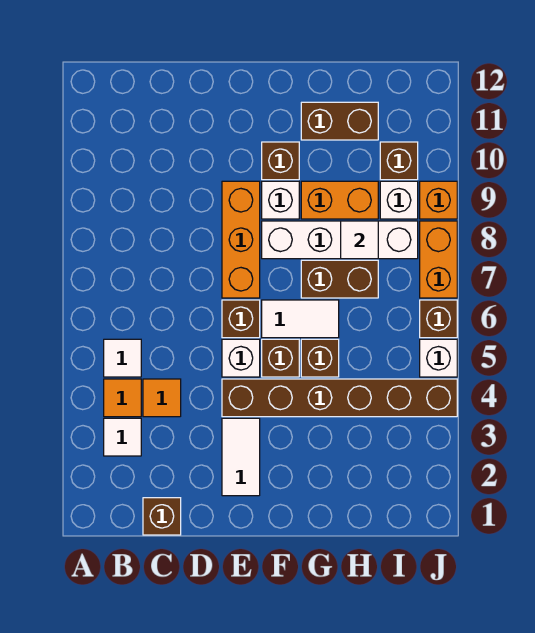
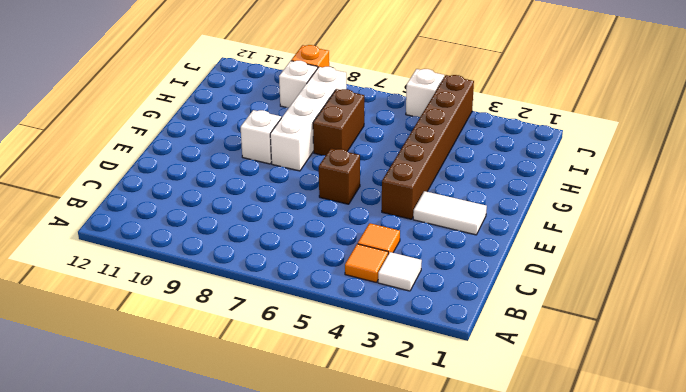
none -> white 1x1 tile [104,339,141,377]
none -> brown 1x1 brick [143,498,181,535]
none -> white 1x1 brick [222,339,260,377]

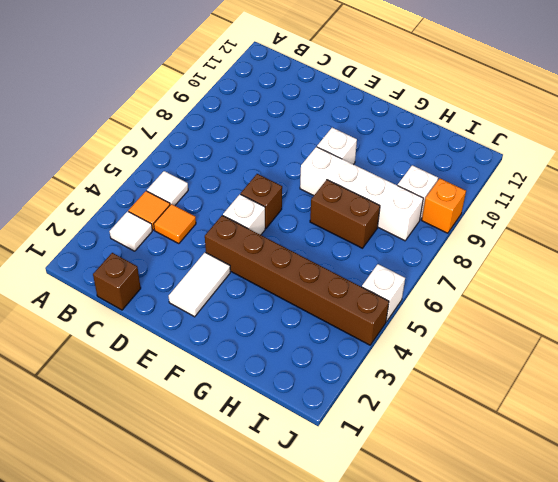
none -> orange 1x3 brick [222,181,260,298]
none -> brown 1x1 brick [262,339,299,377]
none -> white 1x2 tile [262,300,339,338]

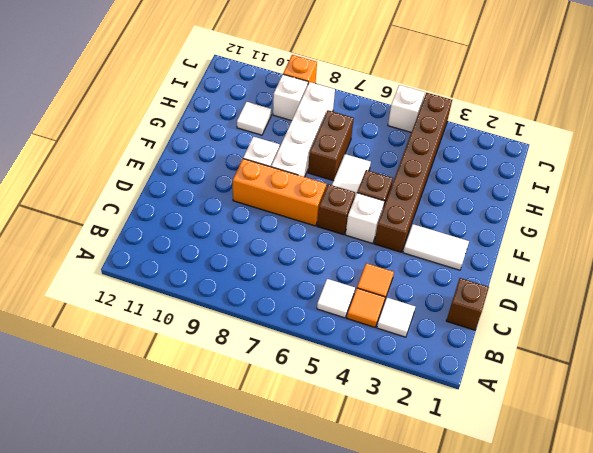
white 1x1 tile [237,102,271,135] -> white 1x1 tile moved to [341,221,378,259]
none -> brown 1x1 brick [262,142,299,180]
none -> brown 1x1 brick [301,339,339,377]
none -> orange 1x2 brick [301,181,378,219]

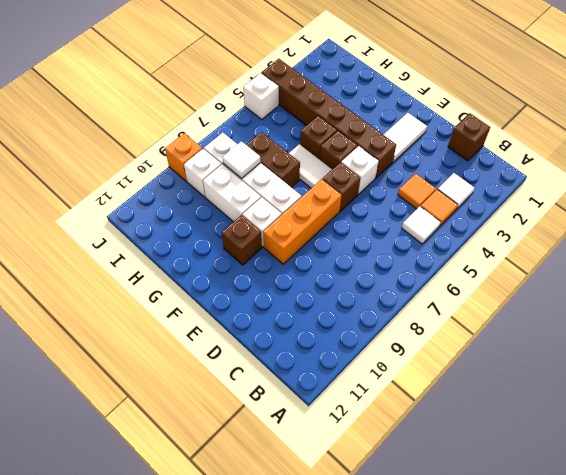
white 1x2 brick [203,165,261,222] -> orange 1x2 brick [301,181,378,219]
none -> brown 1x2 brick [301,102,378,140]
none -> brown 1x1 brick [380,142,418,180]
none -> brown 1x1 brick [420,300,457,338]

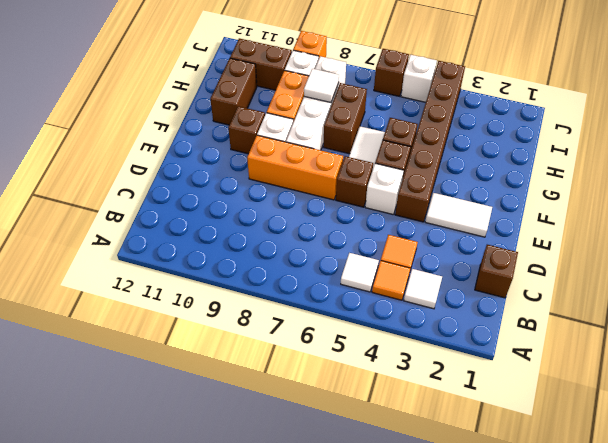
brown 1x2 brick [230,38,292,90] -> brown 1x1 brick [380,142,418,180]
none -> orange 1x2 brick [420,221,457,298]

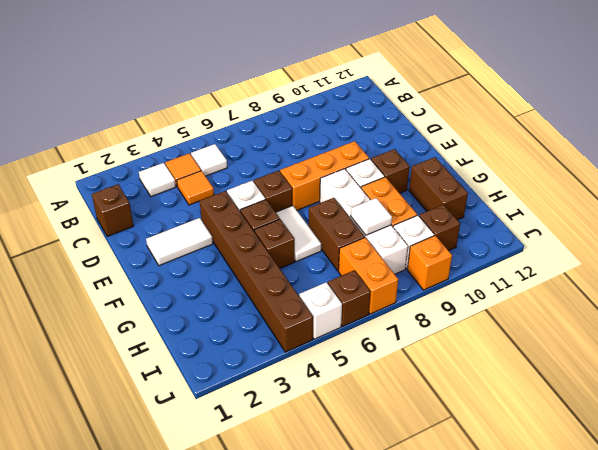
orange 1x2 brick [339,238,398,314] -> orange 1x2 brick turned to [420,221,457,298]

